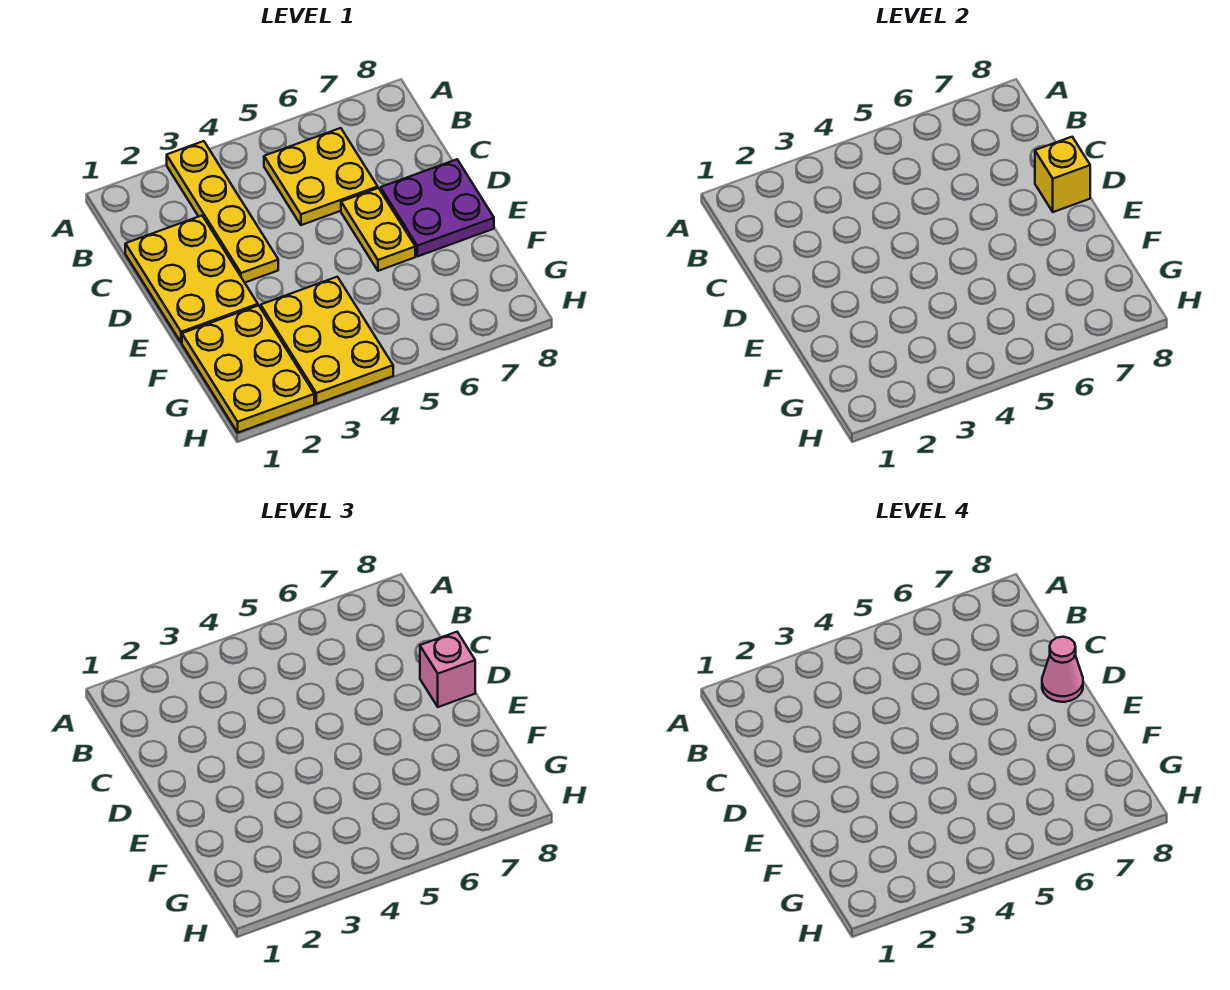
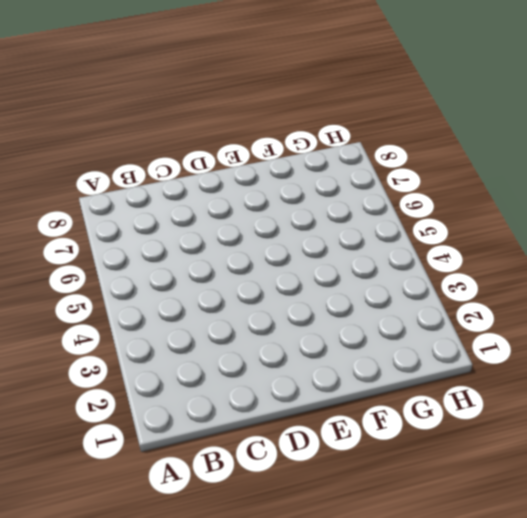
none -> yellow 1x4 plate [167,141,278,282]
none -> yellow 2x2 plate [264,128,378,225]

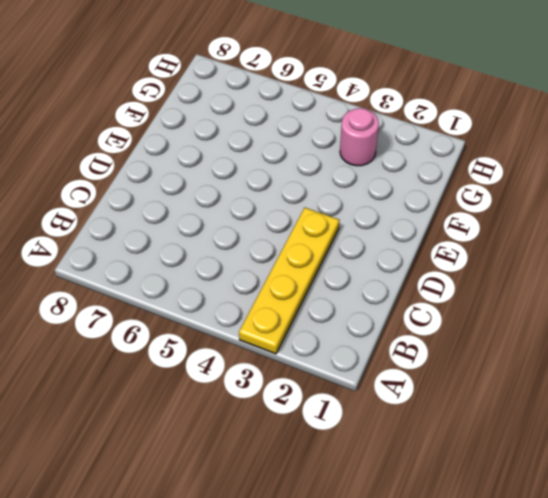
pink 1x1 round brick [340,108,379,166] -> yellow 2x3 plate [261,277,393,404]
none -> yellow 2x2 plate [264,128,378,225]
none -> yellow 2x3 plate [125,216,258,343]

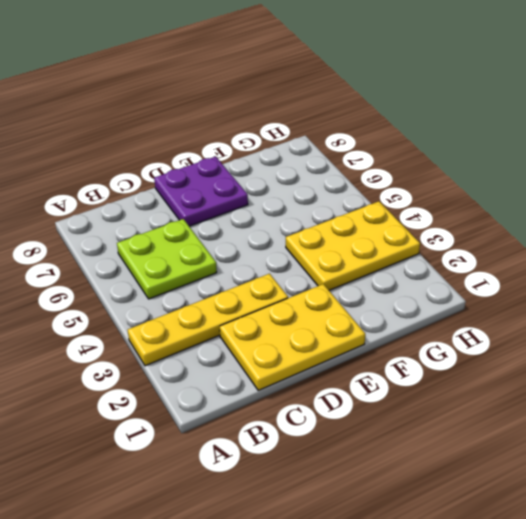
lime 2x2 plate [117,219,217,299] -> yellow 2x2 plate [264,128,378,225]
none -> yellow 1x2 plate [341,188,415,271]
none -> yellow 2x3 plate [182,305,314,433]

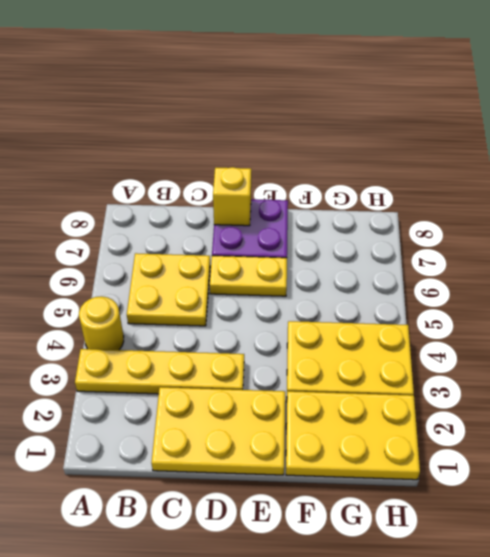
yellow 1x1 round brick [79,296,124,350] -> none
none -> pink 1x1 brick [420,632,475,707]
none -> pink 1x1 cone [1042,637,1083,702]

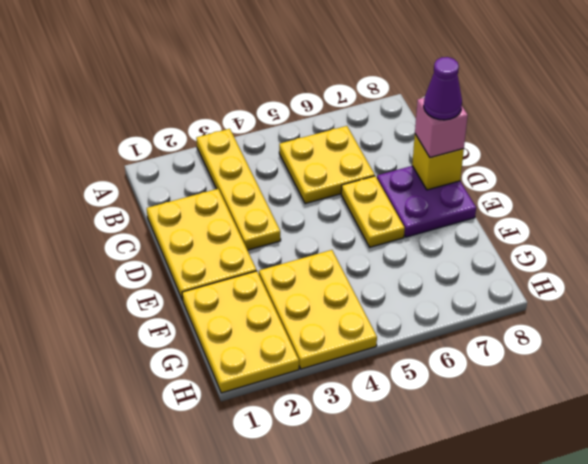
purple 1x1 cone [424,57,462,120] -> pink 1x1 cone [1042,637,1083,702]

